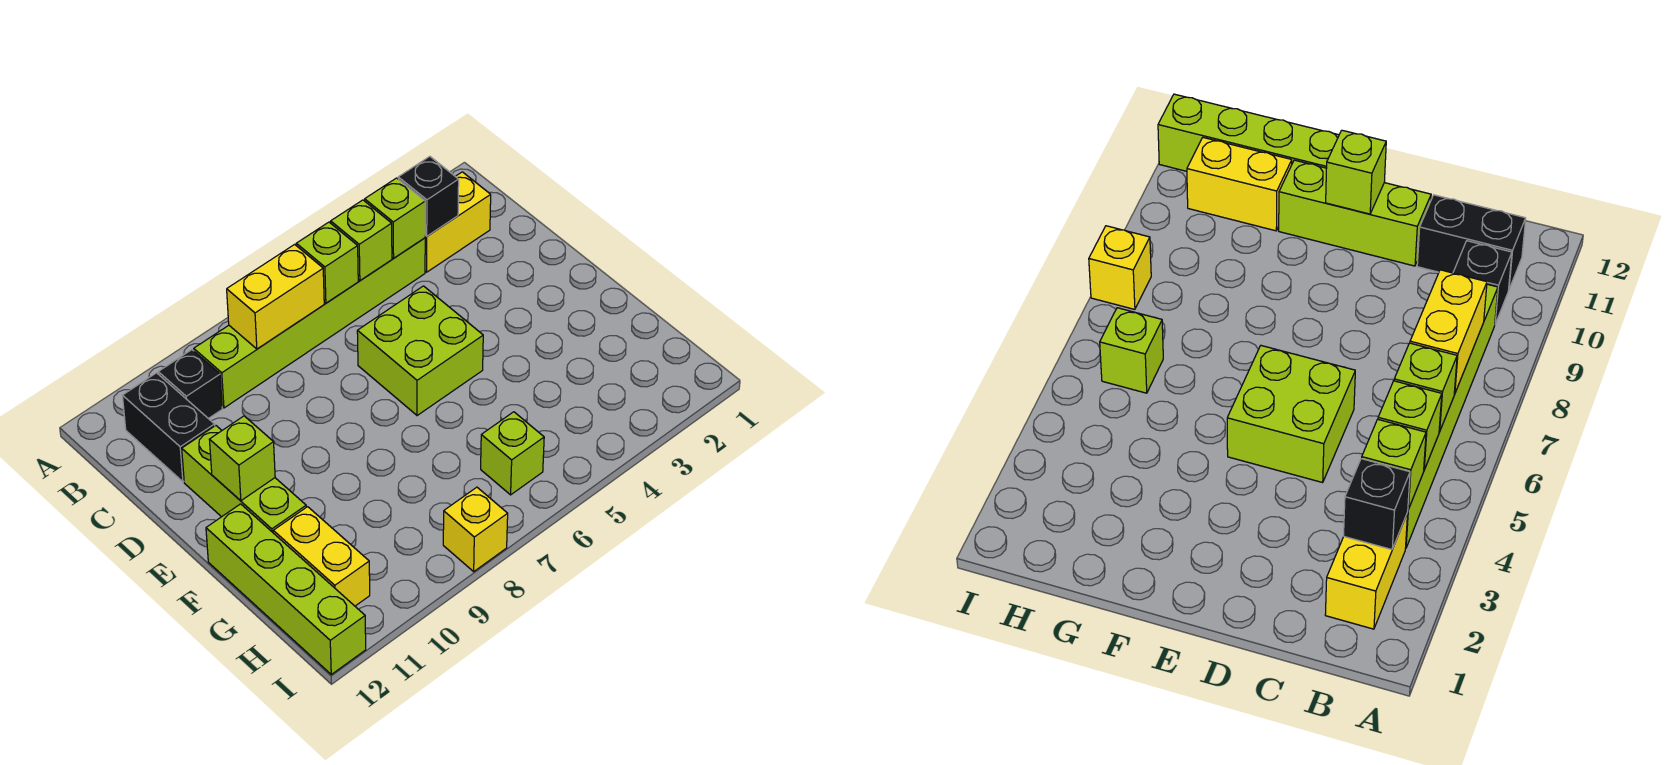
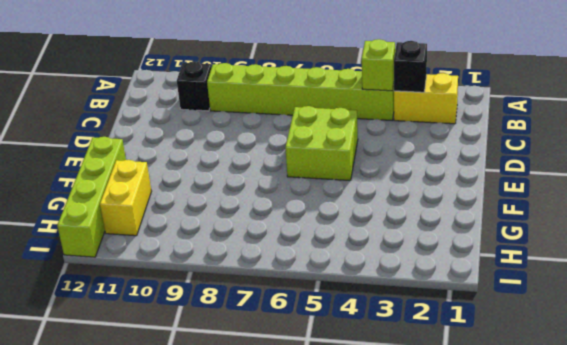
none -> black 1x2 brick [123,373,215,482]
none -> lime 1x3 brick [182,426,306,532]
none -> lime 1x1 brick [481,412,544,495]

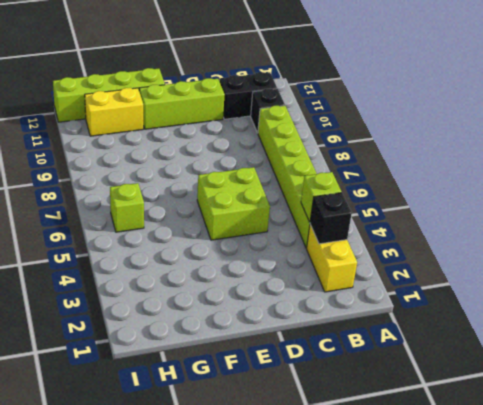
none -> yellow 1x1 brick [443,487,508,571]
none -> lime 1x1 brick [331,200,392,281]
none -> lime 1x1 brick [296,222,358,303]

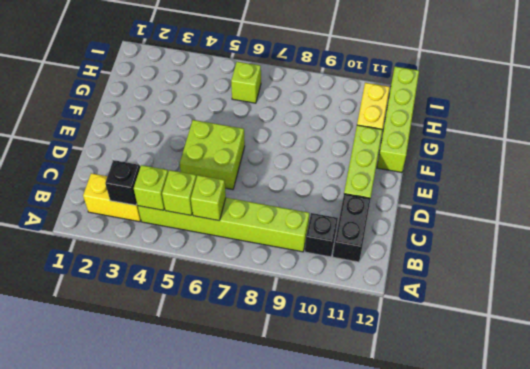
none -> yellow 1x1 brick [443,487,508,571]
none -> yellow 1x2 brick [227,244,324,349]
none -> lime 1x1 brick [209,416,275,501]

